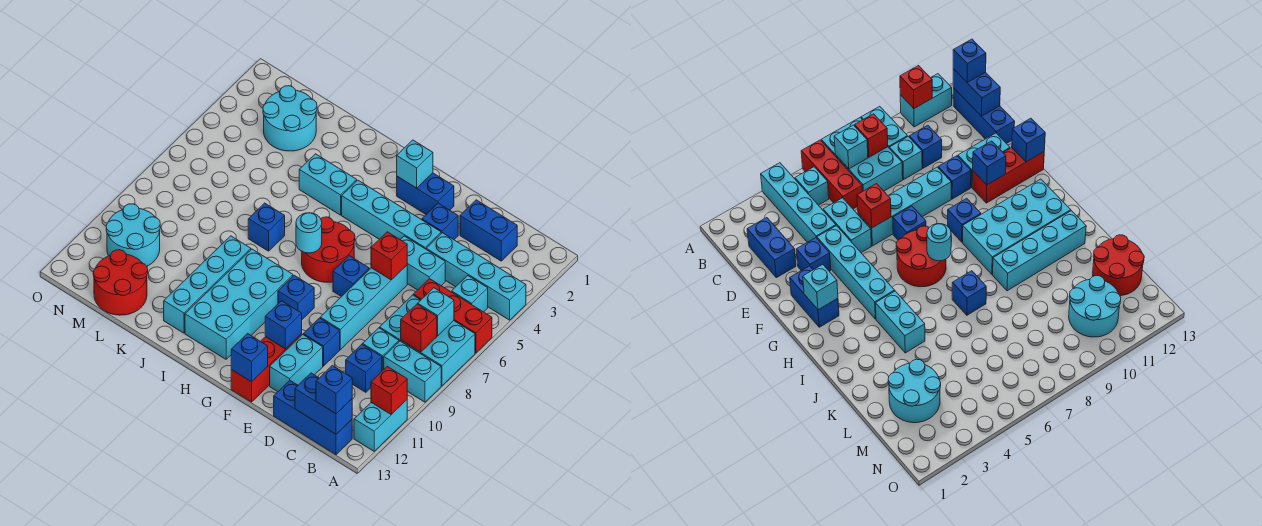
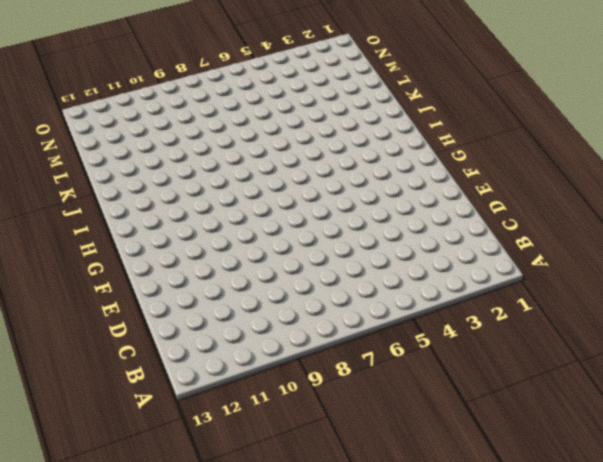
none -> cyan 1x4 brick [426,233,526,320]
none -> red 1x3 brick [413,279,492,353]
none -> cyan 2x3 brick [380,295,475,386]
none -> cyan 1x2 brick [384,341,441,402]

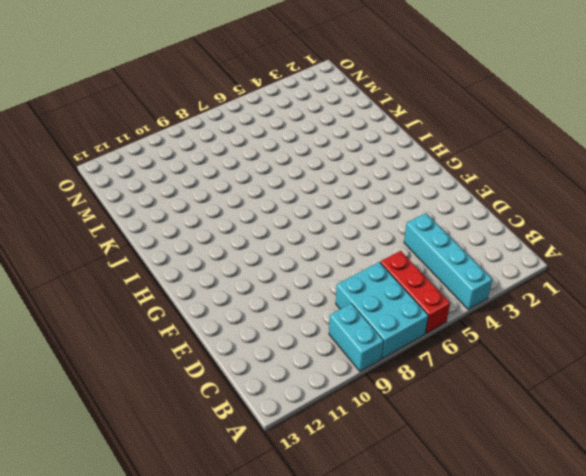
none -> cyan 1x2 brick [354,400,407,451]
none -> cyan 1x1 brick [452,275,488,312]
none -> blue 1x3 brick [274,381,352,455]
none -> blue 1x2 brick [460,200,517,261]

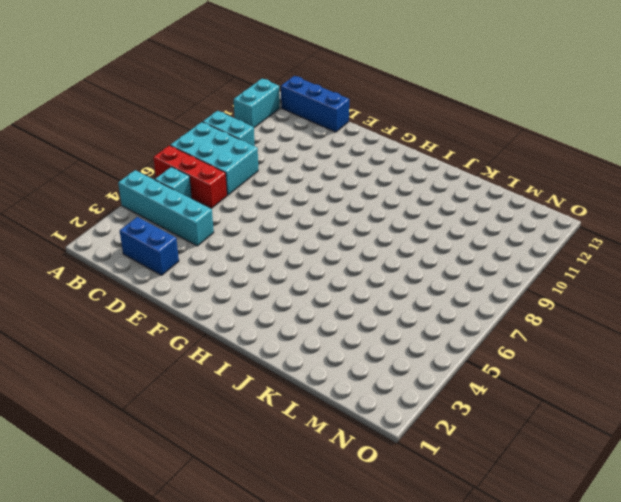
none -> cyan 1x1 brick [363,328,399,371]
none -> blue 1x1 brick [346,344,382,392]
none -> cyan 1x2 brick [400,236,445,290]
none -> blue 1x1 brick [422,203,458,240]

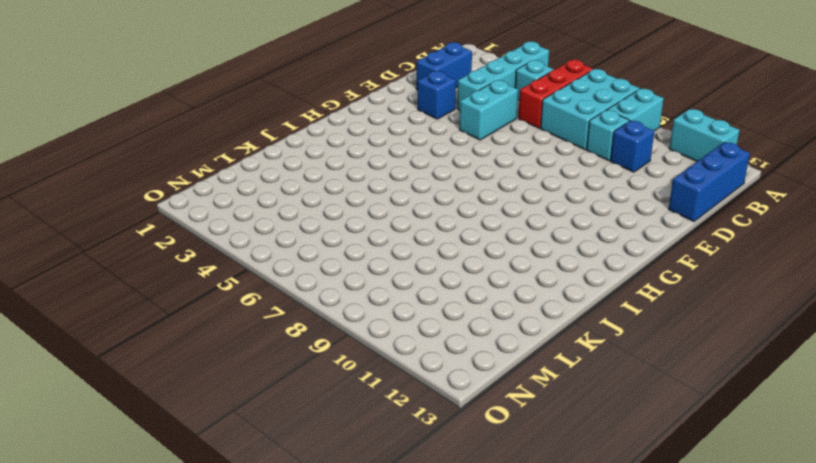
none -> cyan 1x4 brick [342,180,441,249]
none -> cyan 1x4 brick [320,265,407,350]
none -> blue 1x1 brick [303,318,340,366]
none -> cyan 1x2 brick [270,334,323,392]

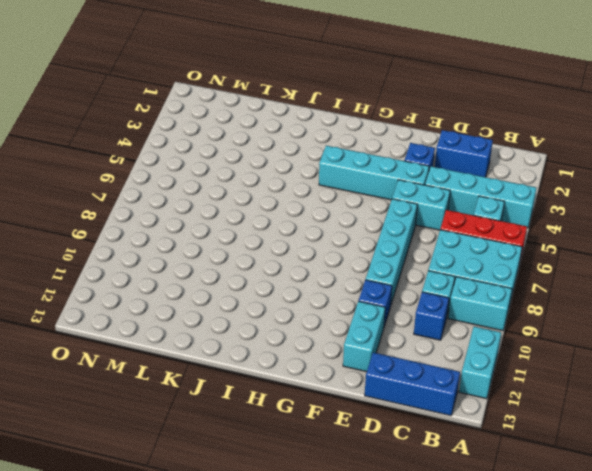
none -> blue 1x2 brick [397,173,454,214]
none -> blue 1x1 brick [333,256,369,297]
none -> red 1x3 brick [231,334,302,402]
none -> red 2x2 round brick [302,217,355,282]

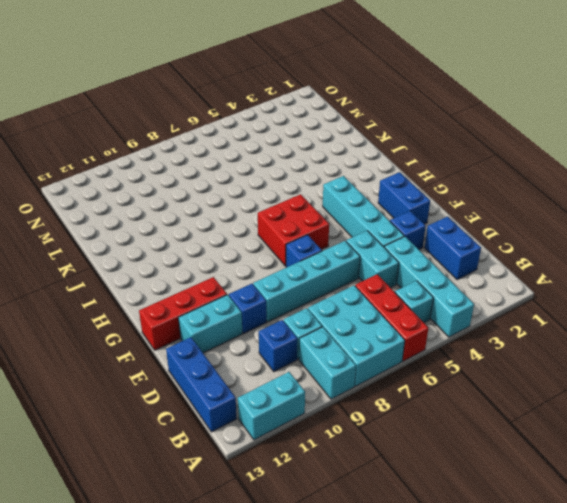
red 2x2 brick [258,194,329,266] -> red 2x2 round brick [302,217,355,282]
none -> blue 1x1 brick [278,275,314,319]
none -> cyan 2x4 brick [185,249,293,359]
none -> cyan 1x2 brick [299,154,357,215]
none -> blue 1x1 brick [248,203,285,251]

